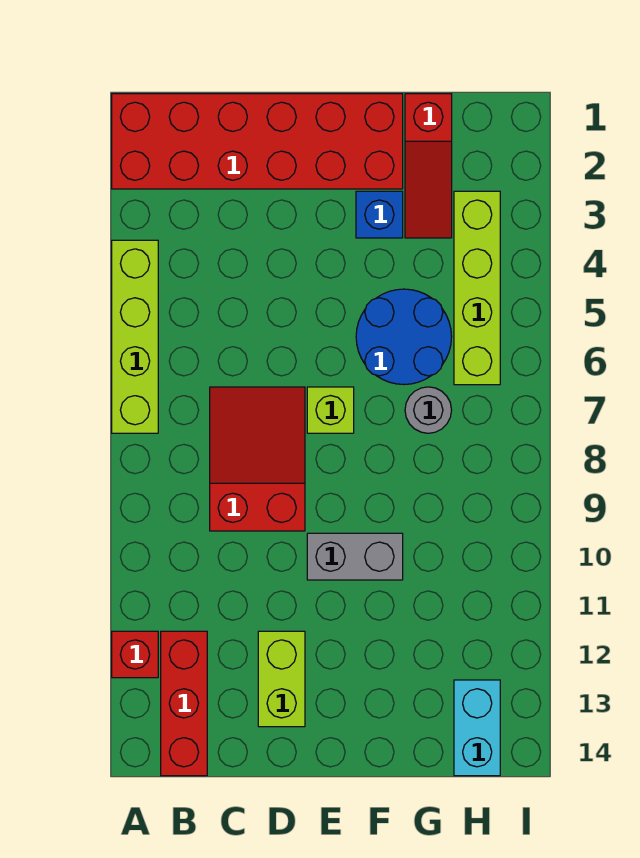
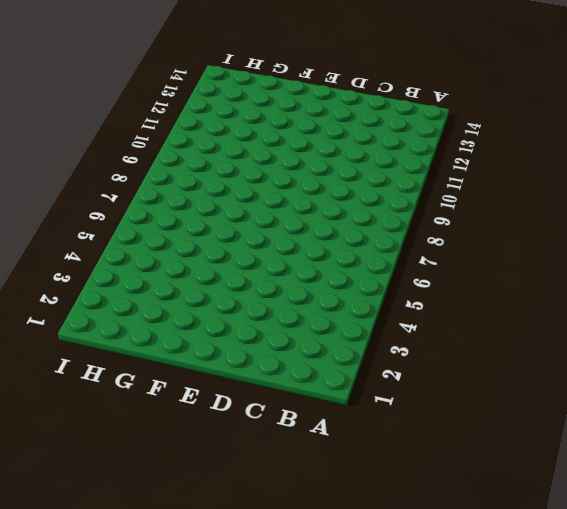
none -> red 2x6 brick [112,94,403,189]
none -> lime 1x4 brick [112,240,158,433]
none -> red 1x1 brick [112,631,158,678]

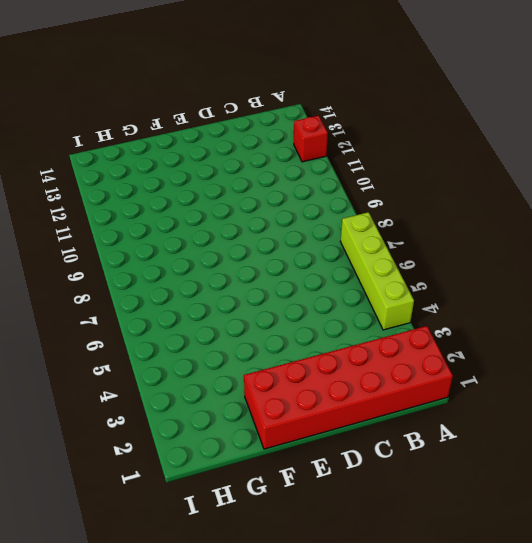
none -> red 1x3 brick [161,631,207,776]
none -> red 2x3 slope [210,387,305,531]
none -> lime 1x2 brick [258,631,305,727]

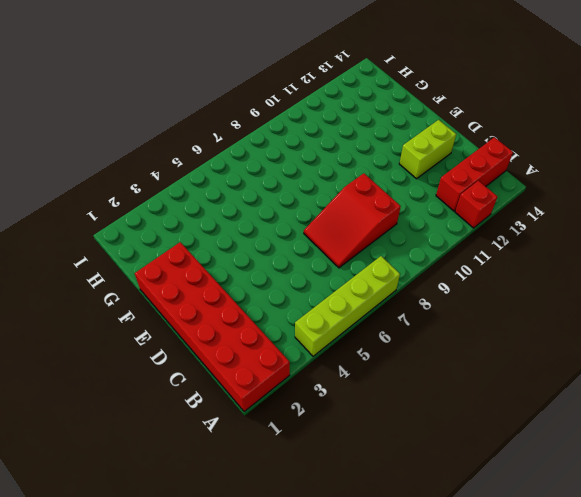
none -> lime 1x1 brick [307,387,354,433]
none -> grey 1x2 brick [307,533,403,580]
none -> blue 1x1 brick [356,191,403,238]

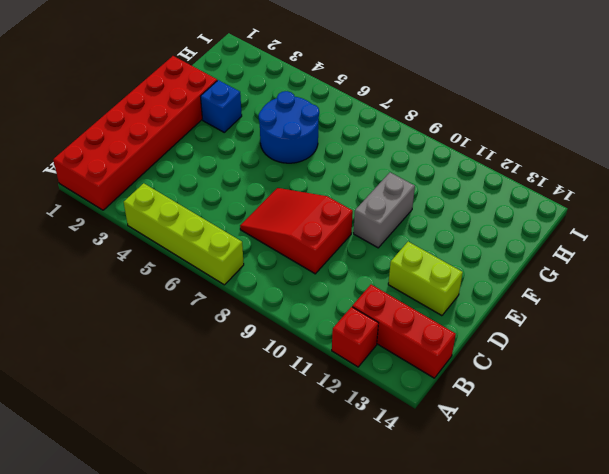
none -> lime 1x1 brick [307,387,354,433]
none -> red 1x3 slope [405,94,452,238]
none -> grey 1x1 round brick [405,387,452,433]

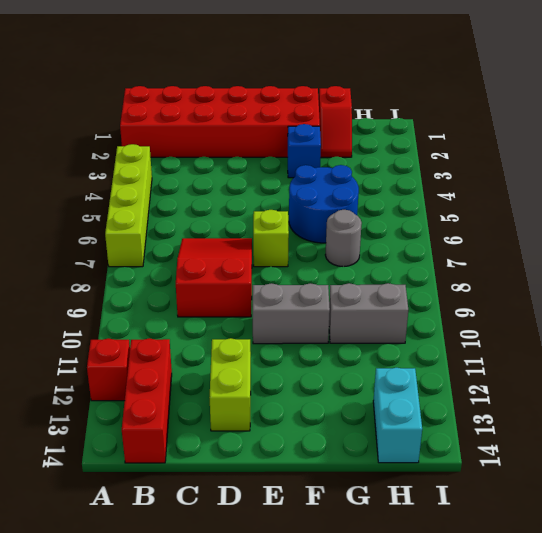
red 1x2 slope [319,86,352,157] -> red 1x3 slope [405,94,452,238]
grey 1x2 brick [329,283,408,343] -> none
none -> lime 1x4 brick [454,191,500,385]

